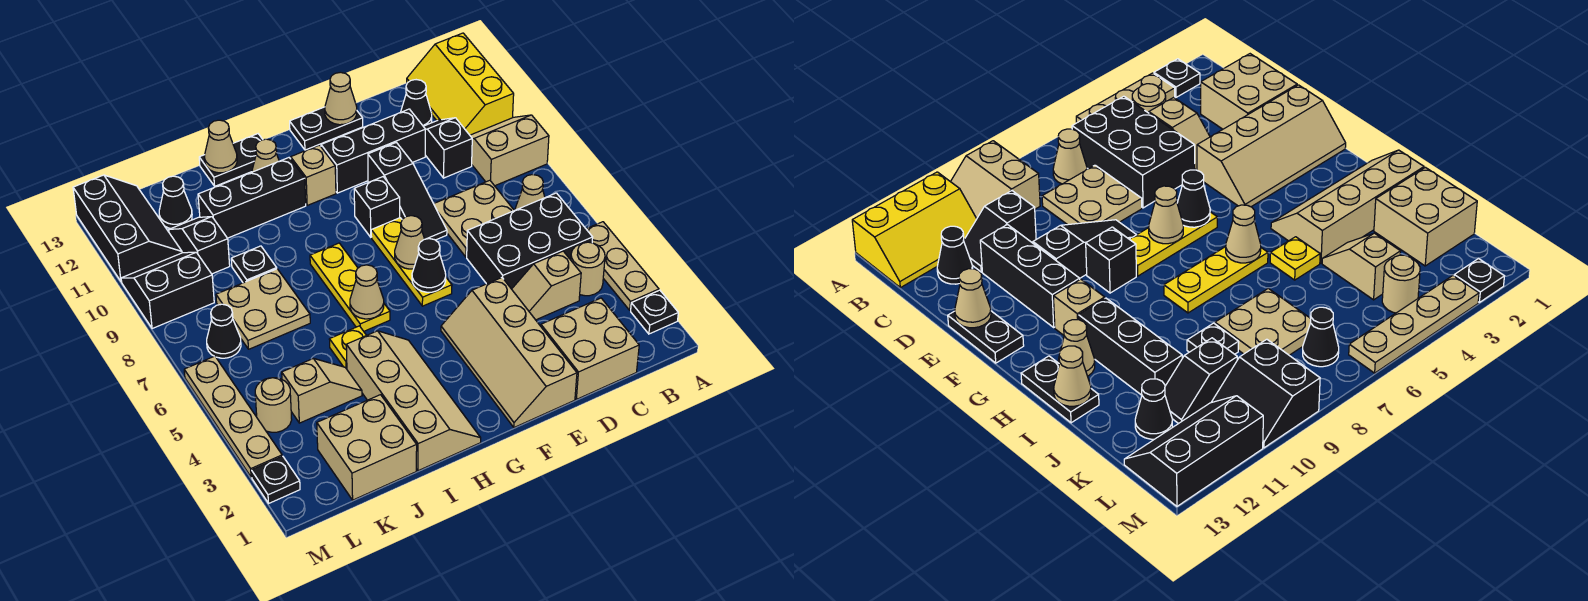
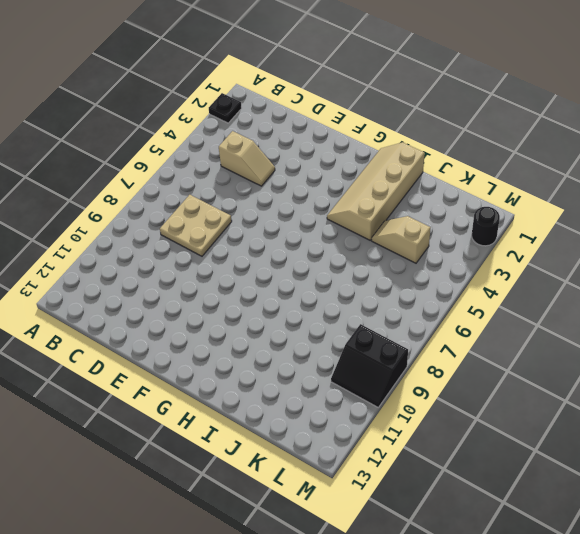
black 1x1 round brick [472,207,500,246] -> black 1x1 plate [251,456,300,503]
none -> tan 1x3 plate [587,222,659,310]
none -> tan 2x2 slope [470,115,549,186]
none -> yellow 2x3 slope [407,33,514,135]
none -> tan 1x1 round brick [571,242,605,296]

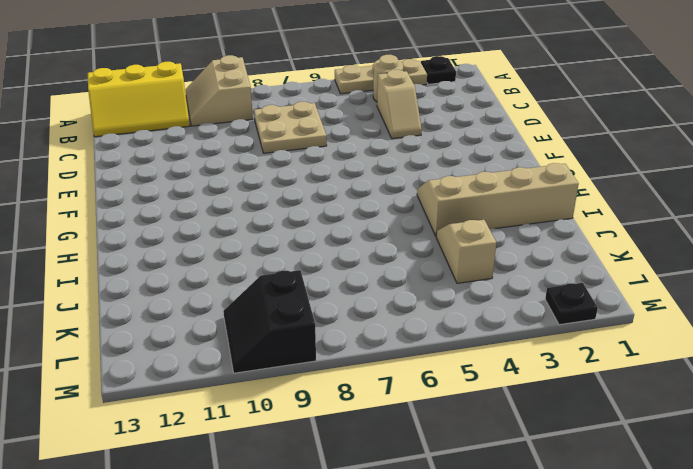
none -> black 2x3 brick [467,193,593,289]
none -> tan 1x1 cone [515,175,545,210]
none -> tan 2x2 brick [541,298,639,399]
none -> black 1x2 slope [423,118,472,178]

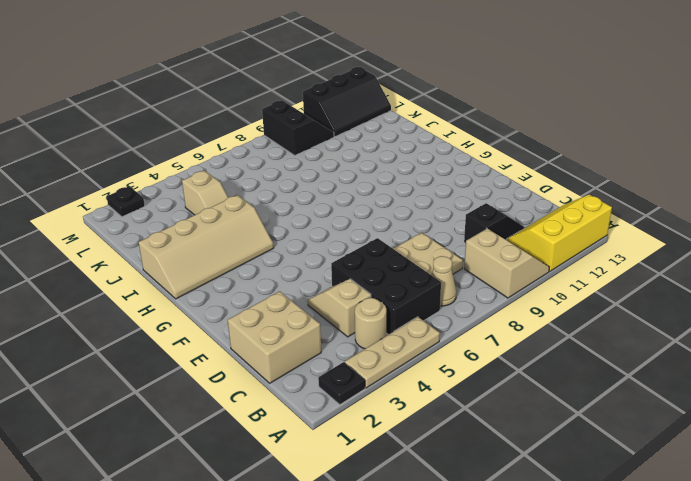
none -> black 1x1 cone [401,80,432,126]
none -> black 1x3 brick [321,109,425,193]
none -> tan 2x4 slope [441,278,577,427]
none -> black 1x3 slope [368,142,447,240]

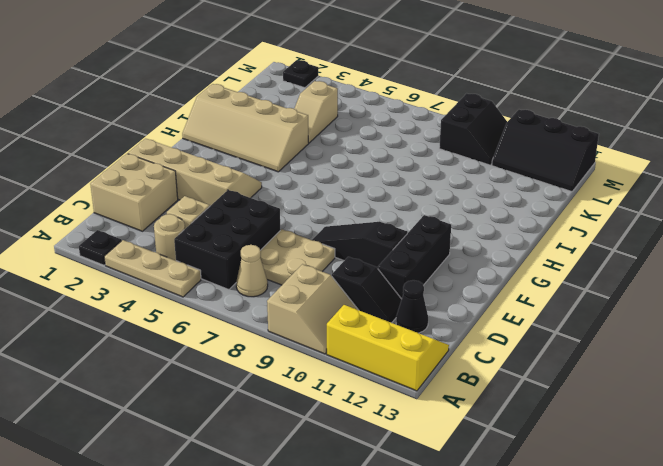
none -> black 1x2 plate [290,107,363,150]
none -> yellow 1x3 plate [371,218,452,306]
none -> black 1x1 brick [354,177,400,237]
none -> tan 1x1 brick [291,145,336,205]

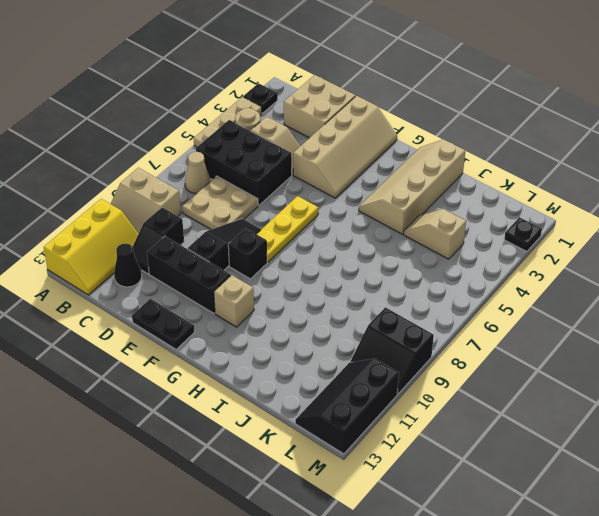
none -> yellow 1x3 plate [310,243,390,331]
none -> black 1x3 brick [198,158,306,238]
none -> tan 1x1 cone [252,139,279,172]
none -> black 1x2 plate [199,134,263,186]

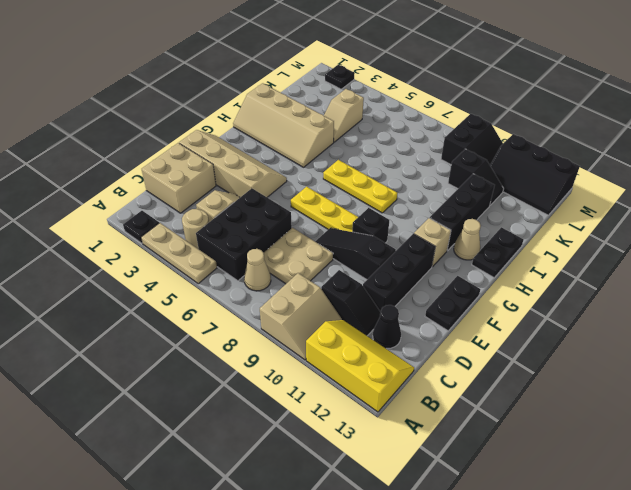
none -> yellow 1x1 plate [329,326,366,369]
none -> tan 2x2 brick [317,395,417,500]
none -> tan 2x2 plate [216,269,310,349]
none -> black 1x1 plate [231,246,277,283]

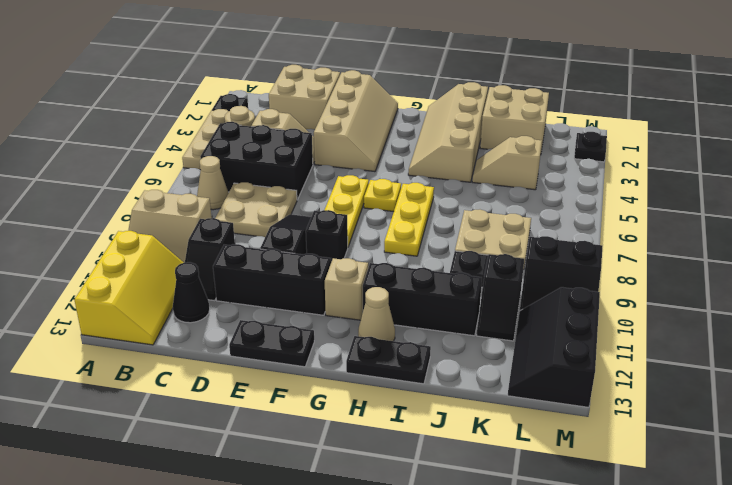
yellow 1x1 plate [364,179,401,212] -> yellow 1x1 plate moved to [329,326,366,369]
none -> black 1x1 cone [159,176,192,229]
none -> tan 1x1 round brick [255,378,292,432]
none -> black 1x1 cone [207,304,241,358]
none -> tan 1x4 plate [184,356,282,477]

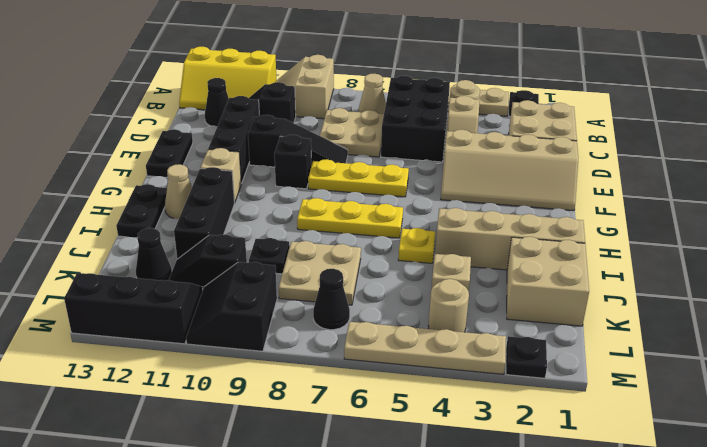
none -> tan 1x1 cone [325,72,357,125]
none -> black 1x1 cone [412,239,446,292]
none -> tan 1x1 cone [395,216,424,269]
none -> tan 1x1 cone [350,265,384,319]

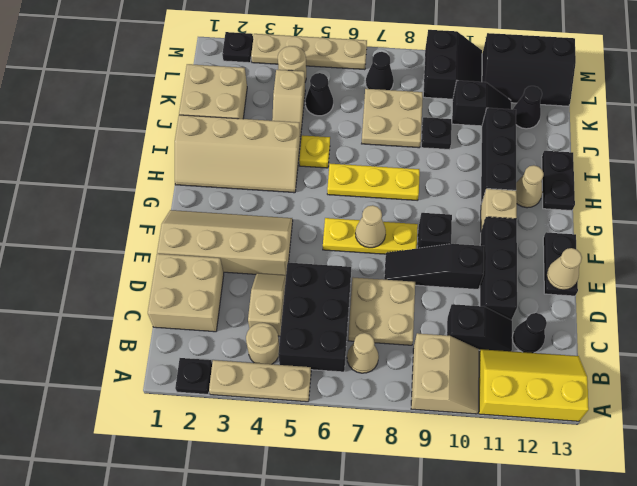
black 1x1 cone [305,73,333,116] -> black 1x1 cone moved to [412,239,446,292]
none -> tan 1x1 cone [350,265,384,319]
none -> tan 1x1 cone [205,120,237,173]

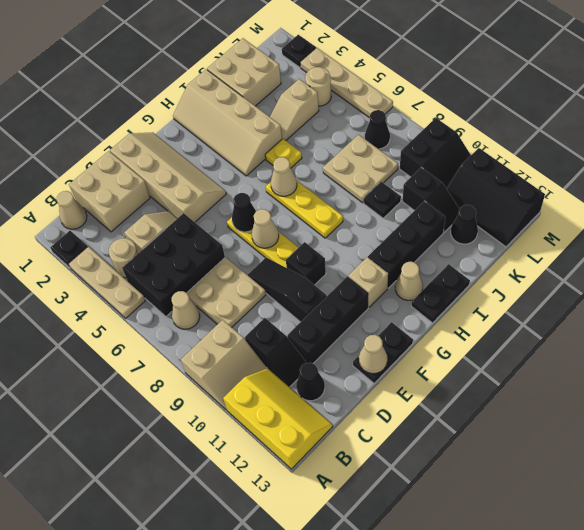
tan 1x1 cone [57,191,87,229] -> tan 1x1 cone moved to [205,120,237,173]

